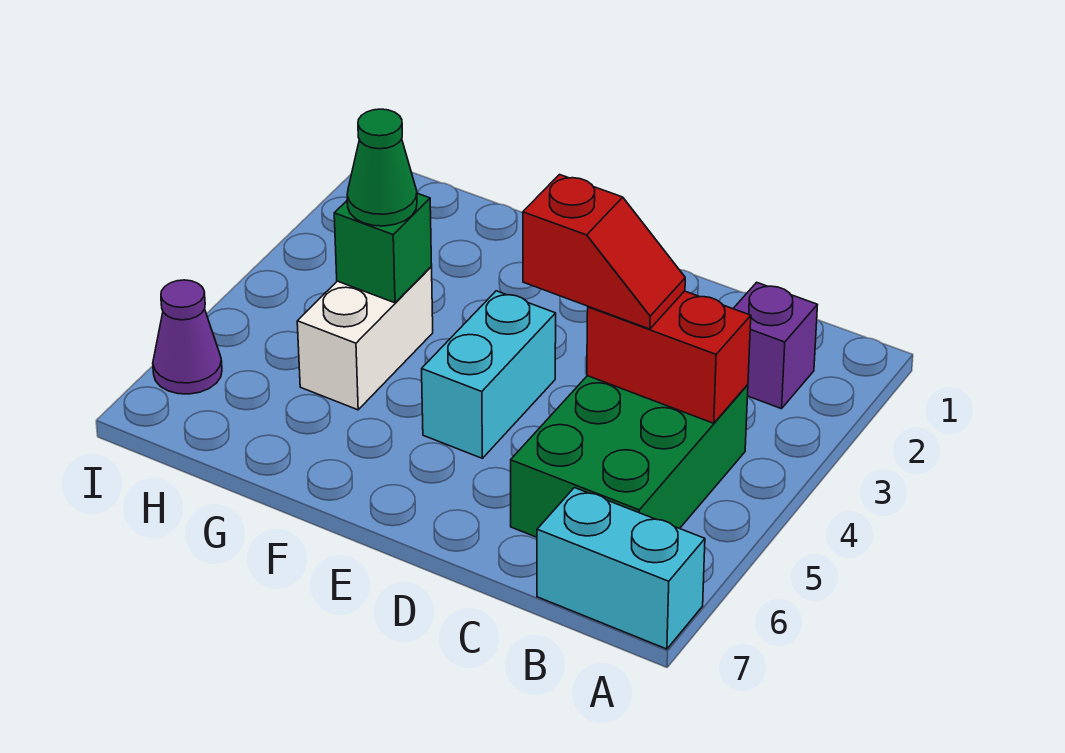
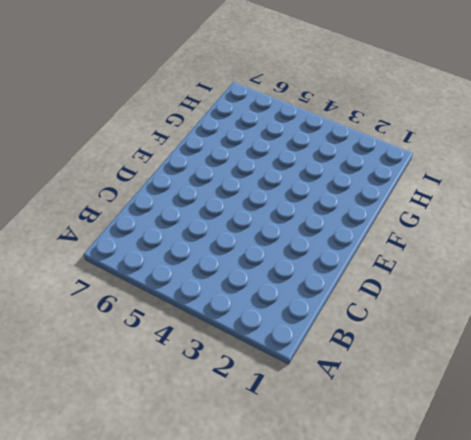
none -> cyan 1x2 brick [537,488,705,649]
none -> purple 1x1 brick [733,282,817,409]

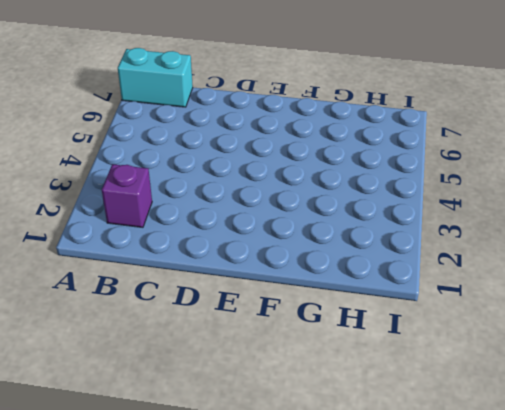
none -> green 2x3 brick [511,376,748,537]
none -> cyan 1x2 brick [422,291,556,458]

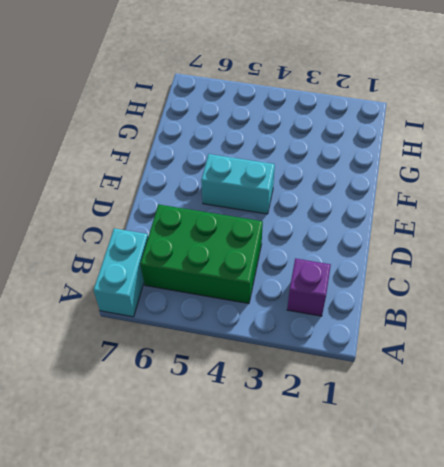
none -> white 1x2 brick [297,267,433,410]
none -> purple 1x1 cone [153,280,222,394]

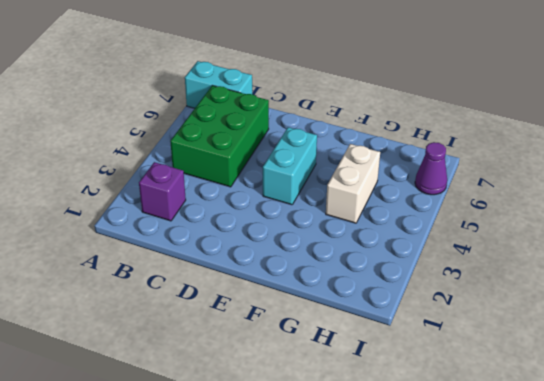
none -> red 1x2 brick [587,291,751,423]
none -> green 1x1 brick [334,193,432,303]

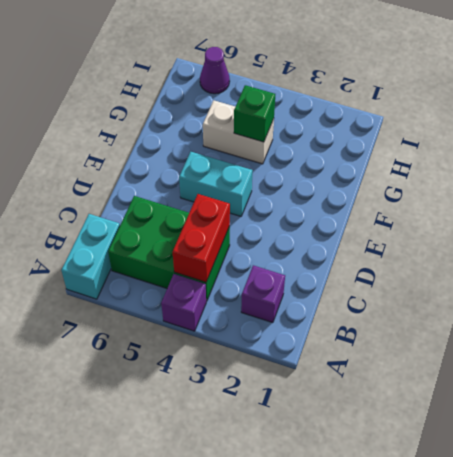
purple 1x1 brick [161,274,206,331] -> none
none -> red 1x2 slope [523,175,685,329]
none -> green 1x1 cone [347,109,417,226]

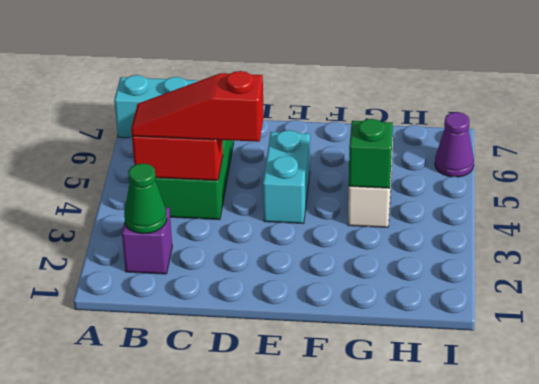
green 1x1 cone [124,163,167,234] -> green 1x1 cone moved to [347,109,417,226]
red 1x3 slope [131,71,264,142] -> red 1x2 slope [523,175,685,329]

